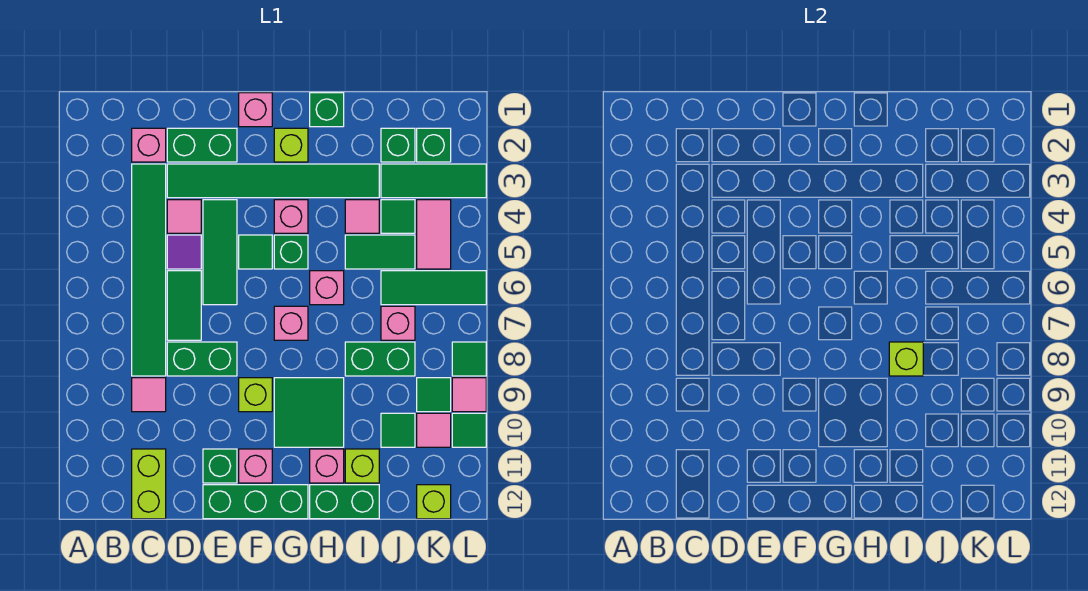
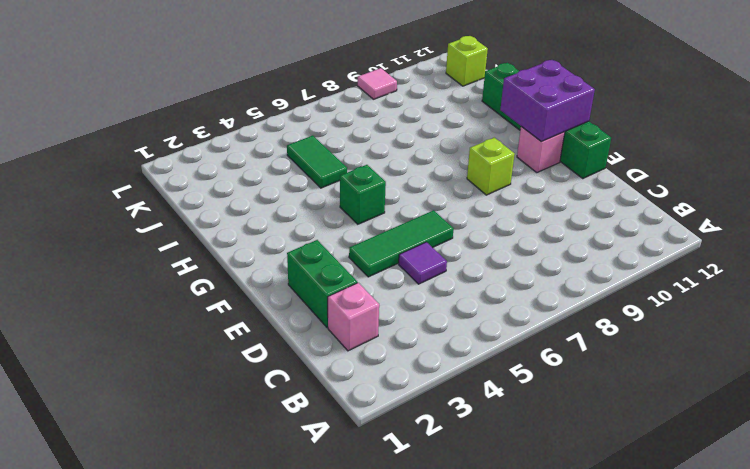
purple 2x2 brick [500,60,595,142] -> none
none -> green 1x6 tile [132,164,166,376]
none -> pink 1x1 tile [132,378,166,412]
none -> lime 1x2 brick [132,449,166,519]
none -> green 1x6 tile [167,164,379,198]

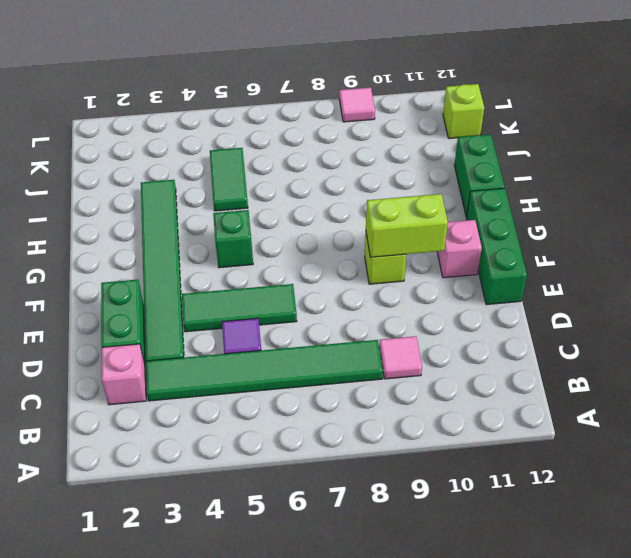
lime 1x2 brick [366,194,448,257] -> lime 1x2 brick moved to [132,449,166,519]
none -> pink 1x1 tile [167,200,201,233]
none -> green 1x2 tile [167,271,201,340]
none -> green 1x2 brick [167,342,237,376]
none -> green 1x1 brick [203,449,237,483]

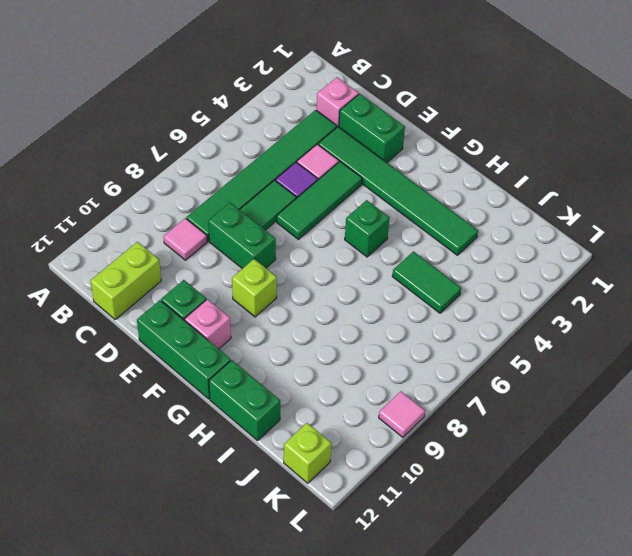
none -> pink 1x1 brick [239,93,272,127]
none -> green 1x1 tile [239,235,272,269]
none -> lime 1x1 brick [274,128,308,162]
none -> pink 1x1 brick [274,200,308,233]

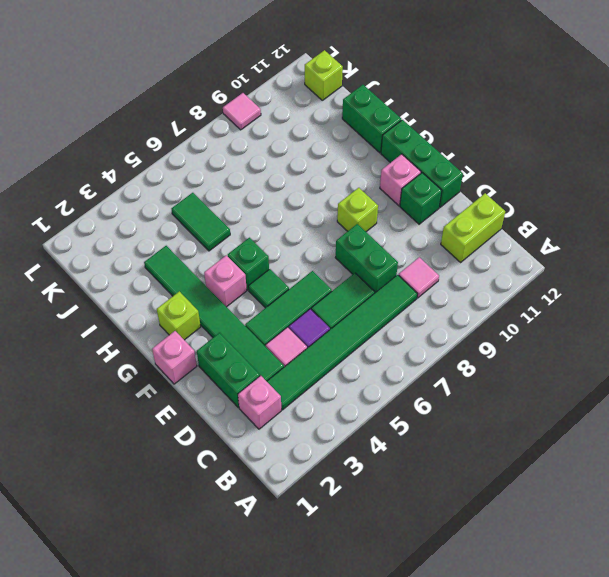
none -> pink 1x1 brick [274,306,308,340]
none -> green 2x2 tile [274,378,344,447]
none -> green 1x1 brick [310,93,344,127]
none -> pink 1x1 brick [310,271,344,305]

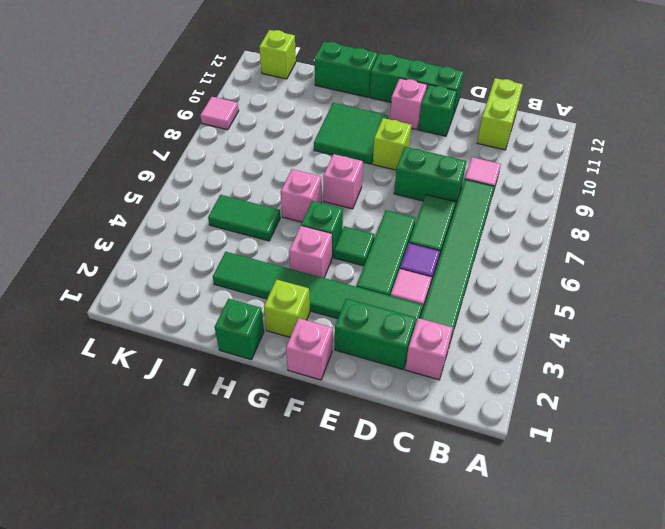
none -> pink 1x1 brick [310,449,344,483]
none -> pink 1x1 tile [345,200,379,233]
none -> green 1x2 brick [345,342,415,376]
none -> lime 1x1 brick [345,449,379,483]

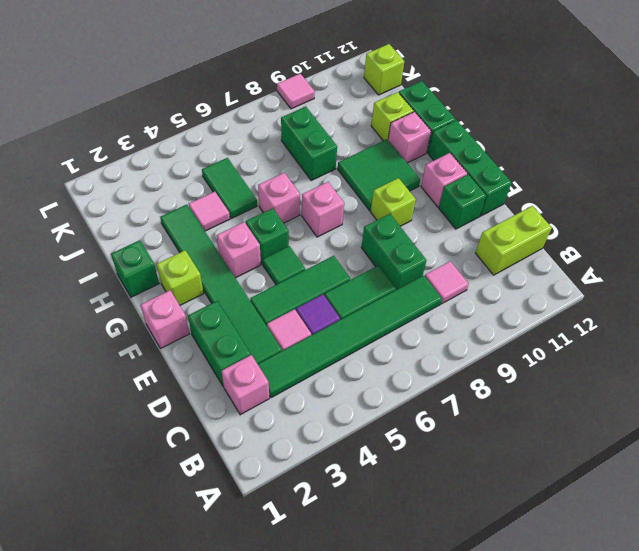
none -> green 1x1 brick [381,128,415,162]
none -> green 1x3 tile [381,164,486,198]
none -> green 1x1 tile [381,200,415,233]
none -> green 1x3 tile [381,271,486,305]

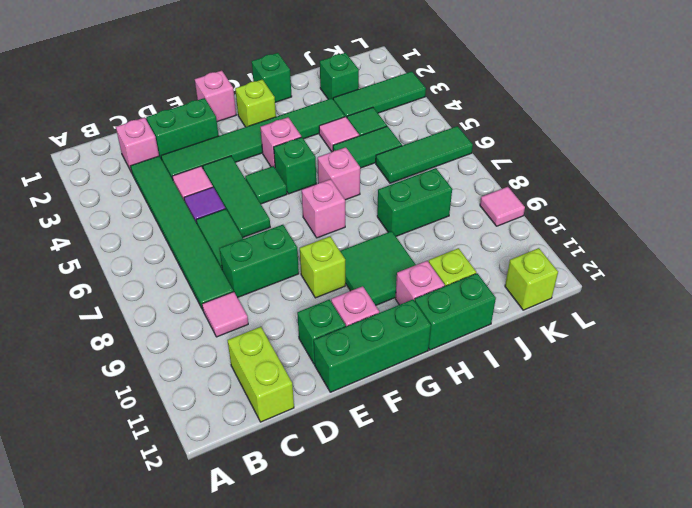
none -> pink 1x1 brick [381,306,415,340]
none -> green 1x1 tile [381,413,415,447]
none -> green 1x1 brick [417,128,451,162]
none -> pink 1x2 tile [417,200,451,269]

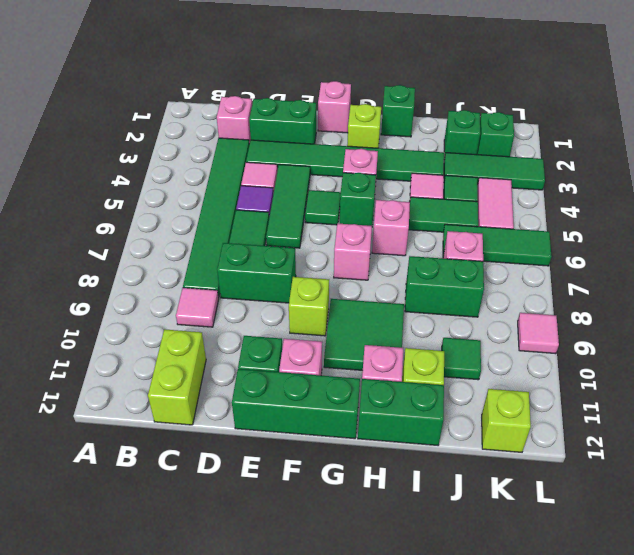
none -> green 1x1 tile [417,378,451,412]
none -> pink 1x1 tile [417,413,451,447]
none -> green 1x1 tile [452,342,486,376]
none -> green 1x1 tile [452,413,486,447]

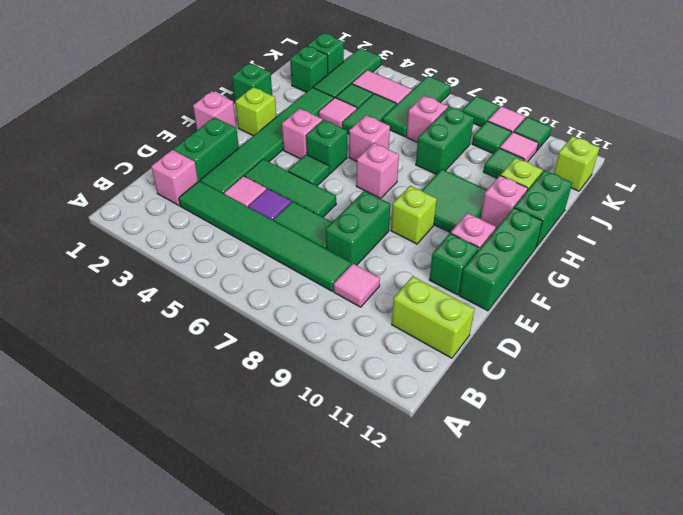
none -> lime 1x1 brick [889,342,923,376]

